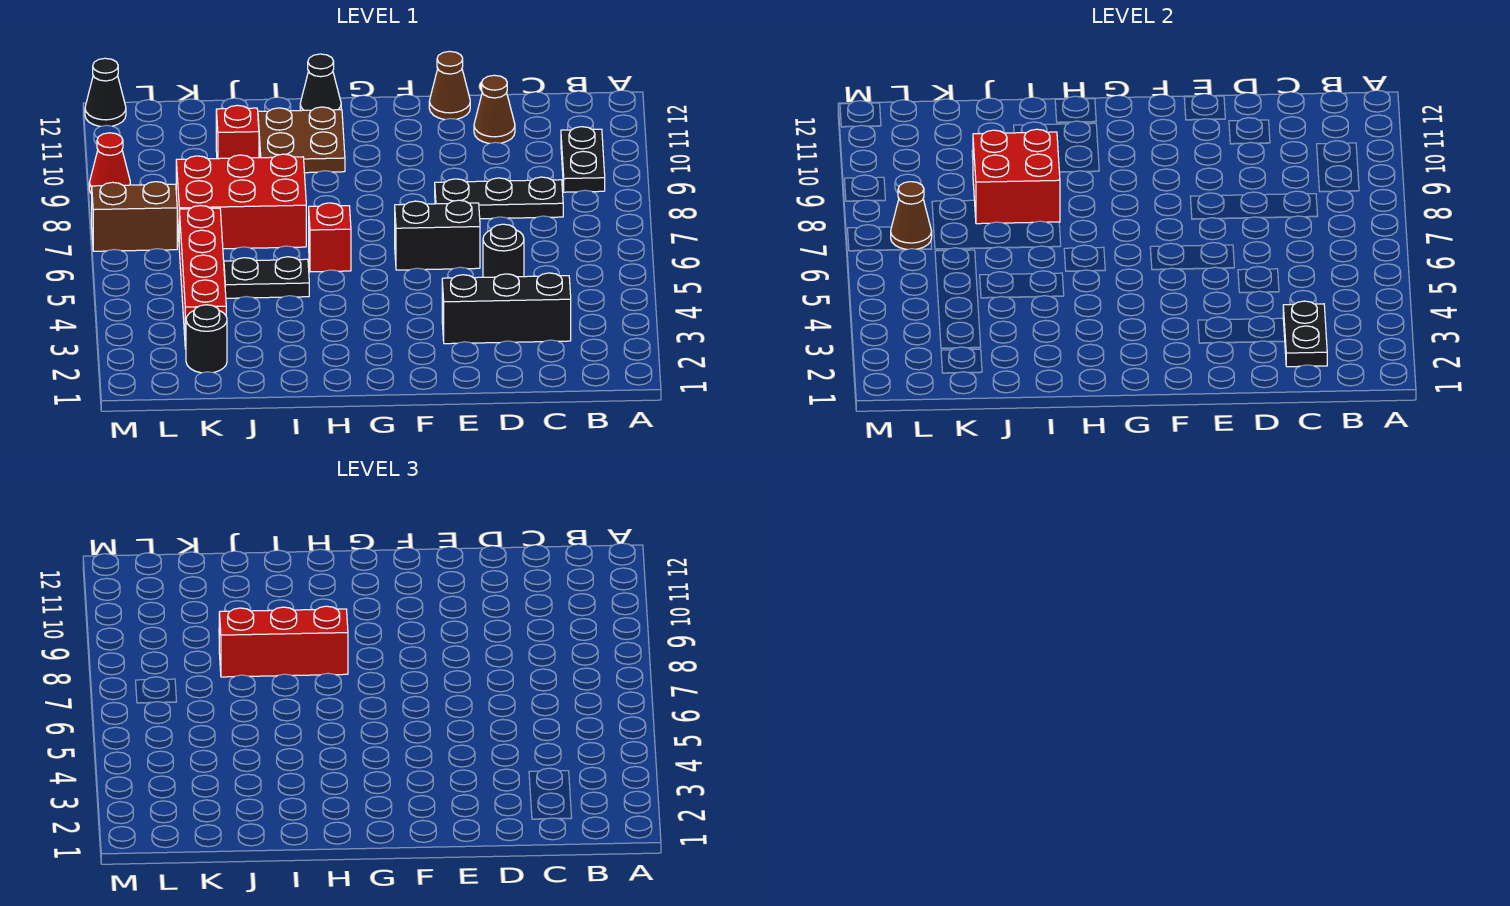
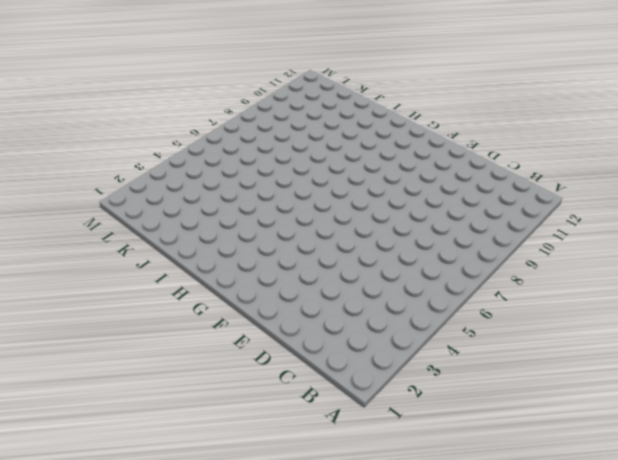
none -> black 1x2 plate [561,127,605,192]
none -> black 1x3 brick [442,273,571,344]
none -> black 1x3 plate [435,177,563,219]

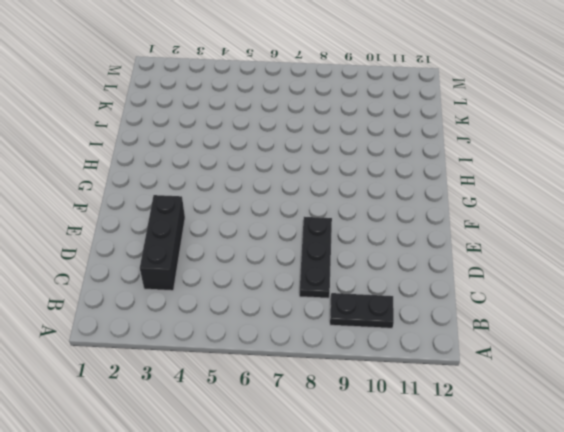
none -> black 1x1 round brick [483,224,524,277]
none -> brown 1x1 cone [474,75,515,143]
none -> black 1x2 brick [395,200,480,270]

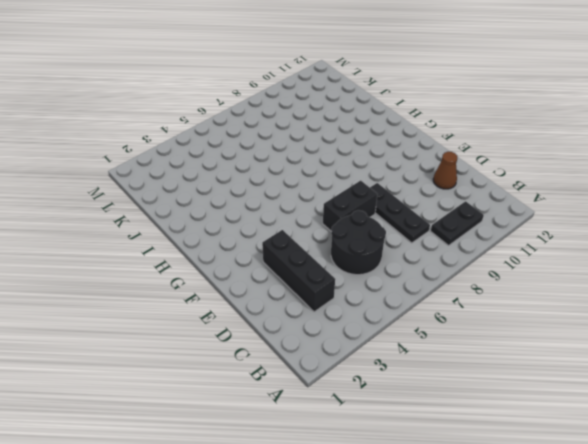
black 2x2 round brick [331,210,386,275] -> black 1x1 round brick [483,224,524,277]
black 1x2 brick [323,181,377,232] -> black 1x2 brick turned to [395,200,480,270]
none -> brown 1x1 cone [429,51,470,120]
none -> red 1x1 brick [309,203,351,272]
none -> brown 2x2 plate [258,107,345,173]

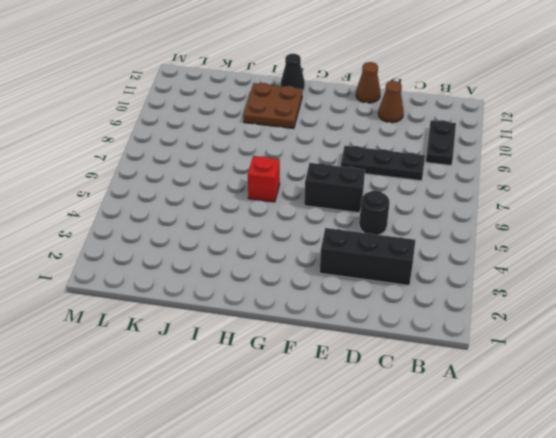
none -> black 1x2 plate [224,257,309,298]
none -> red 2x3 brick [176,154,306,249]
none -> red 1x1 brick [216,105,259,159]

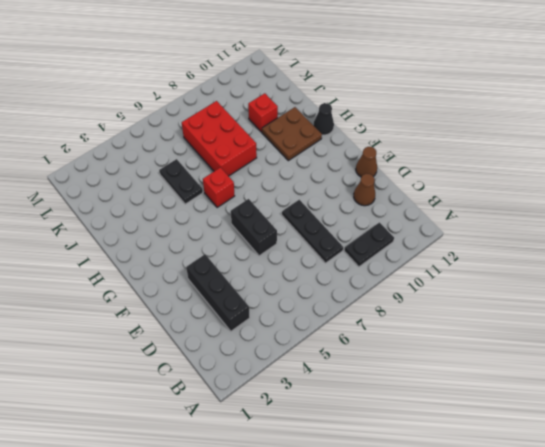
none -> black 1x1 round brick [483,224,524,277]
none -> black 1x1 round brick [186,305,227,373]
none -> red 1x4 brick [179,206,226,349]

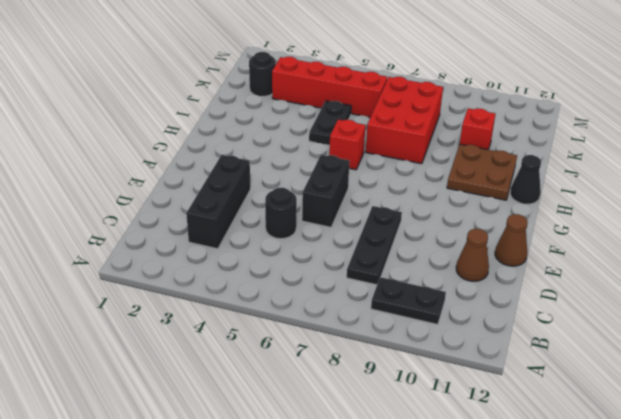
none -> brown 1x2 brick [92,182,177,251]
none -> red 1x1 cone [89,133,130,194]
none -> black 1x1 cone [85,58,126,126]

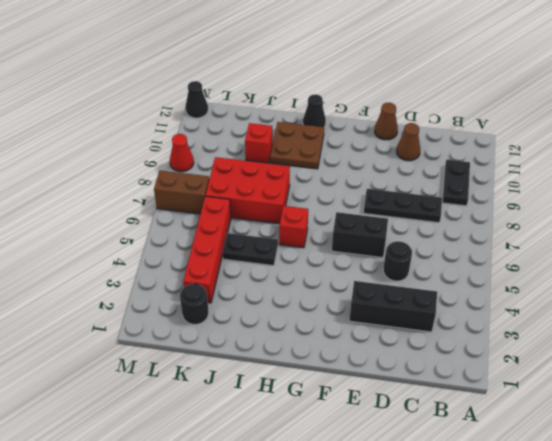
none -> black 1x2 plate [1283,301,1327,367]
none -> red 2x2 brick [973,129,1060,224]
none -> brown 1x1 cone [891,182,932,249]

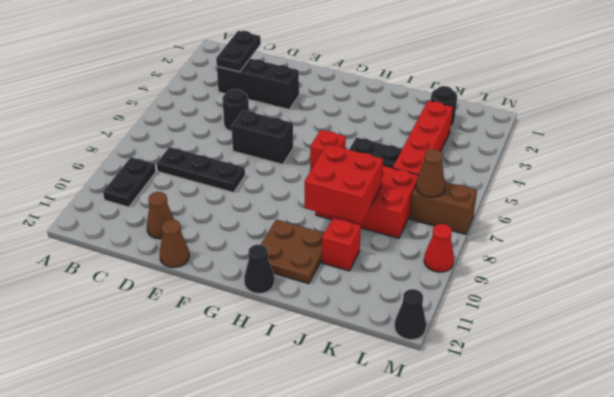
none -> red 1x3 brick [219,606,348,677]

